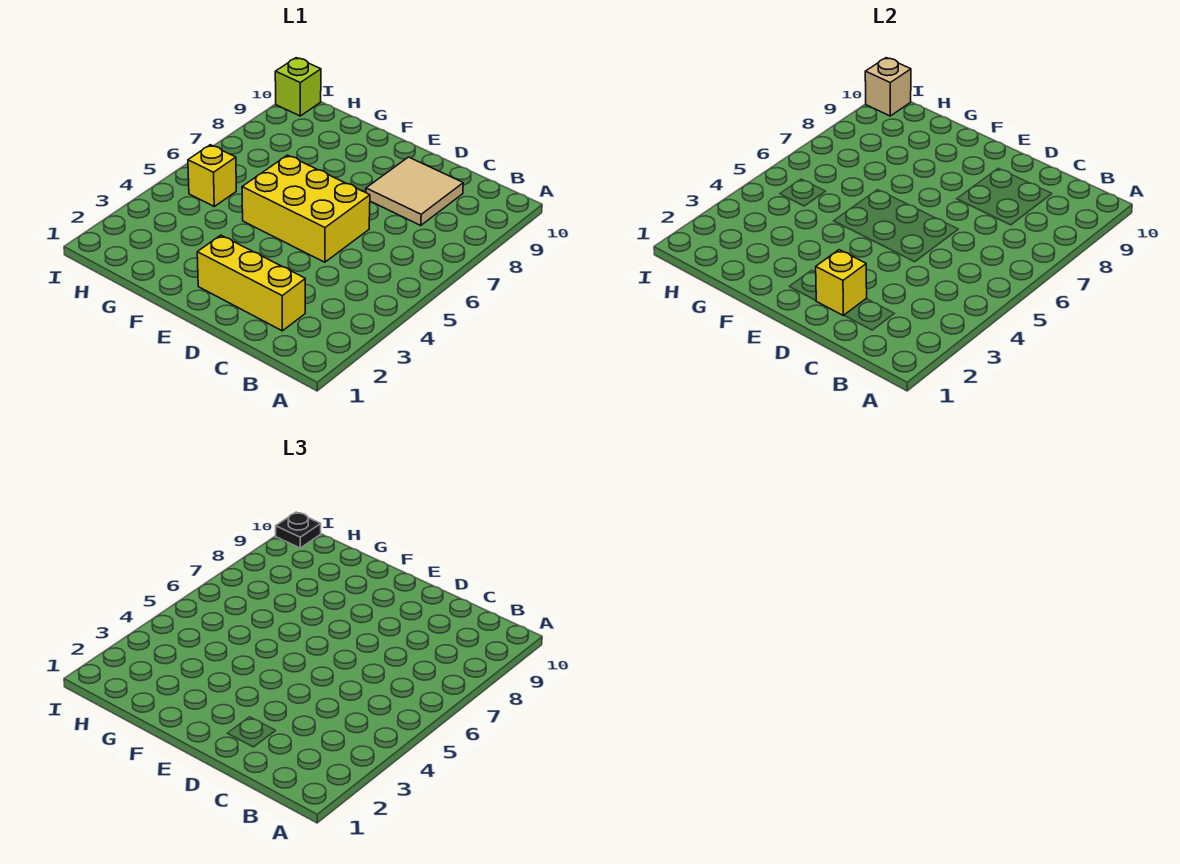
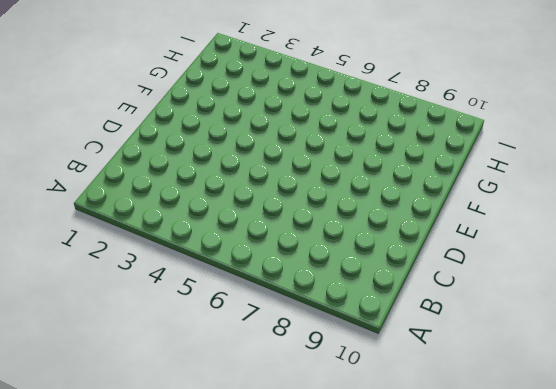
none -> yellow 1x3 brick [197,235,305,331]
none -> tan 2x2 tile [366,157,463,226]

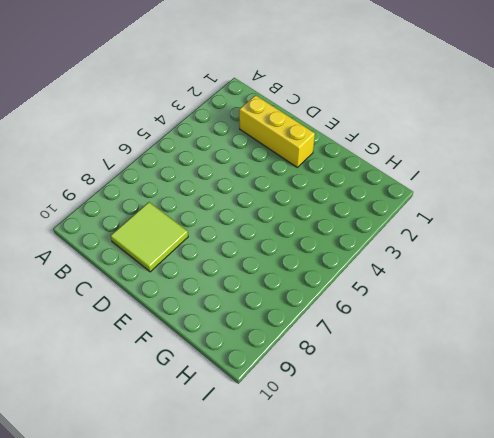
lime 2x2 tile [110,202,188,272] -> tan 2x2 tile [366,157,463,226]
none -> yellow 2x3 brick [242,155,370,262]
none -> yellow 1x1 brick [188,145,236,206]

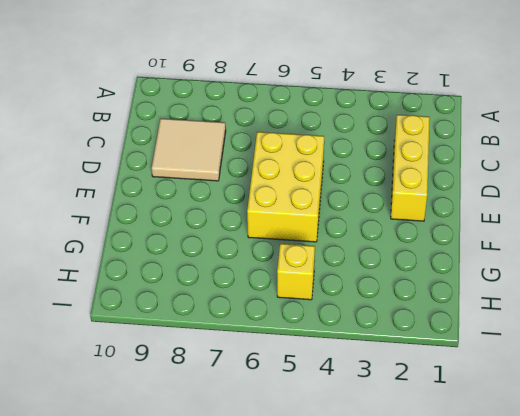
none -> lime 1x1 brick [275,58,321,116]
none -> yellow 1x1 brick [816,250,867,316]

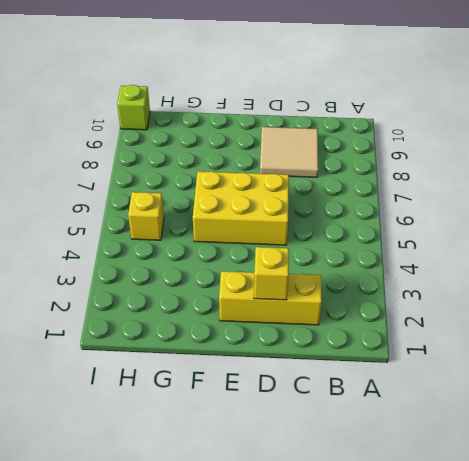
none -> tan 1x1 brick [865,58,911,116]
none -> black 1x1 plate [276,512,321,548]

